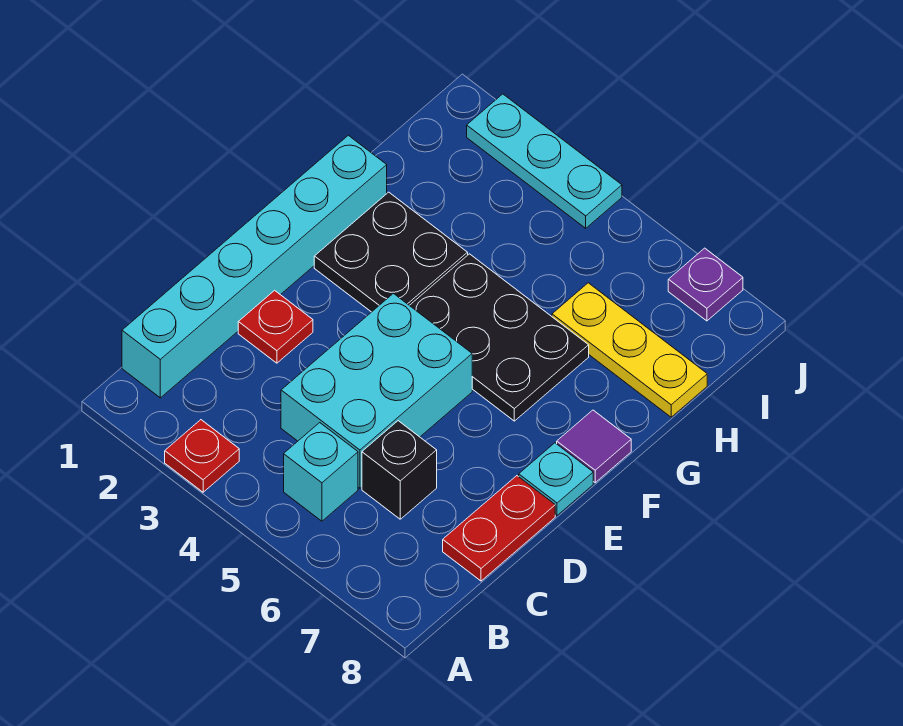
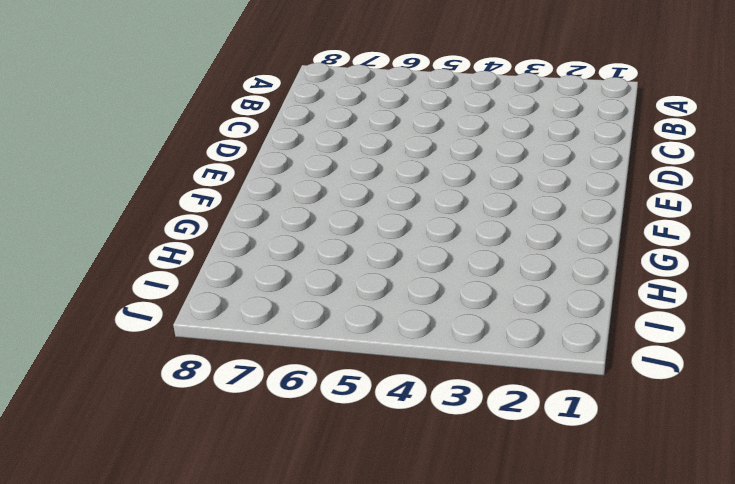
none -> red 1x1 plate [165,420,239,492]
none -> cyan 1x6 brick [122,135,387,398]
none -> cyan 1x1 brick [284,423,358,521]

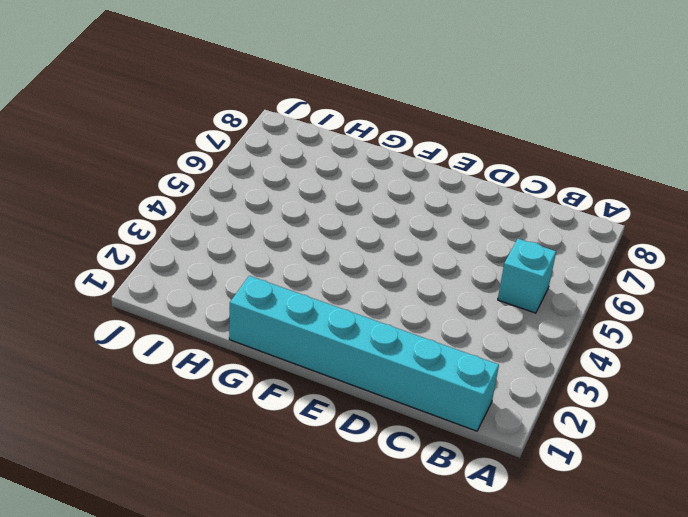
none -> red 1x1 plate [165,420,239,492]
none -> cyan 2x3 brick [281,294,472,488]
none -> black 1x1 brick [362,421,437,519]

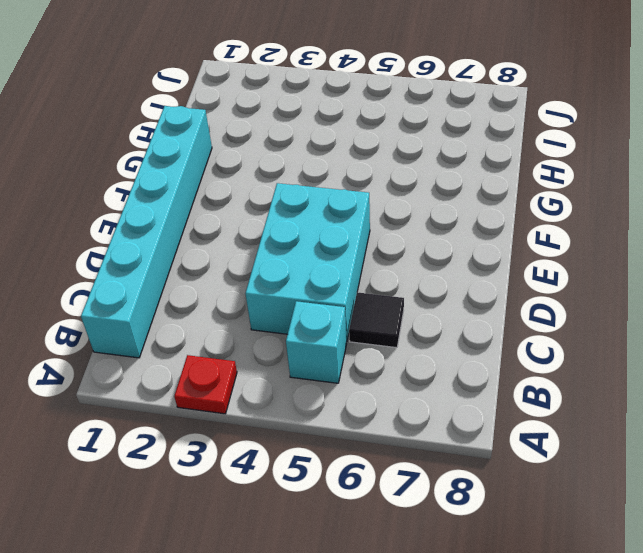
black 1x1 tile [349,292,404,348] -> black 1x1 brick [362,421,437,519]
none -> red 1x2 plate [443,476,555,581]
none -> red 1x1 plate [238,290,313,363]
none -> cyan 1x1 plate [519,443,593,515]

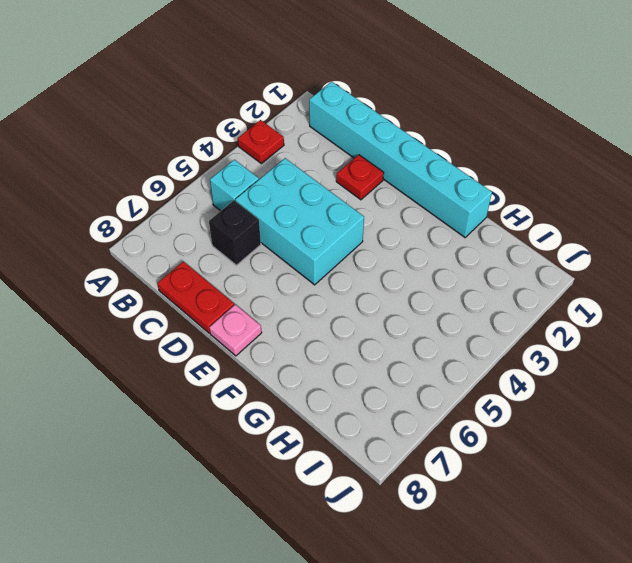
pink 1x1 plate [209,304,262,356] -> cyan 1x1 plate [519,443,593,515]
none -> black 2x2 plate [314,192,468,312]
none -> black 2x3 plate [409,254,589,421]
none -> purple 1x1 tile [557,410,631,483]

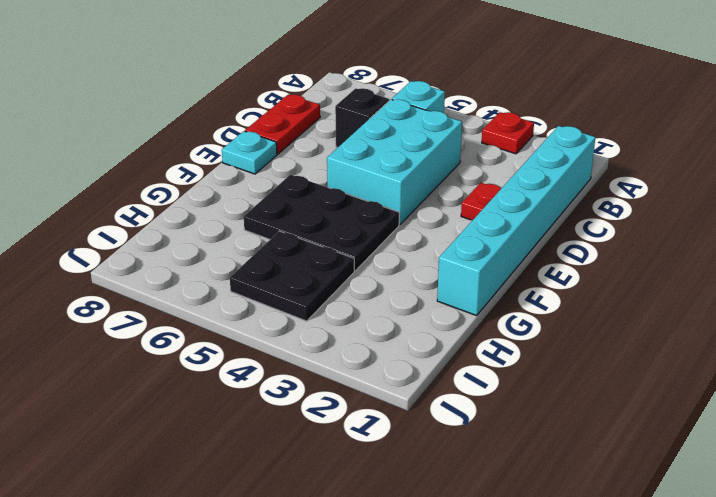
black 2x2 plate [230,231,354,321] -> black 2x2 plate moved to [314,192,468,312]
none -> purple 1x1 tile [557,410,631,483]
none -> yellow 1x3 plate [552,283,707,417]
none -> cyan 1x3 plate [467,94,622,228]

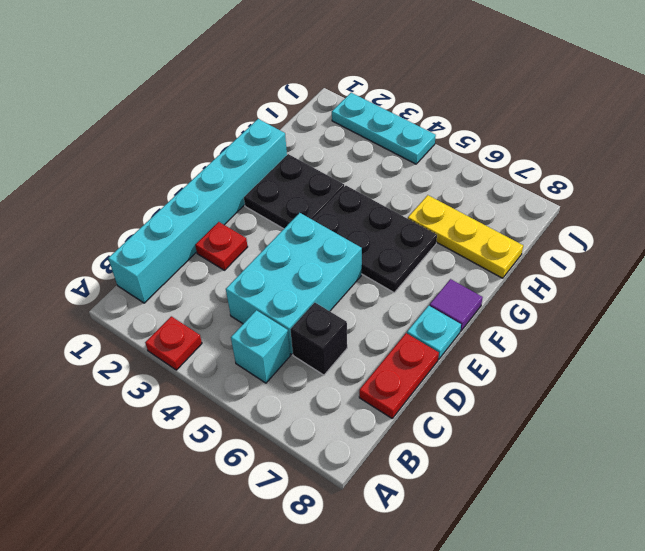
none -> purple 1x1 plate [668,248,743,321]

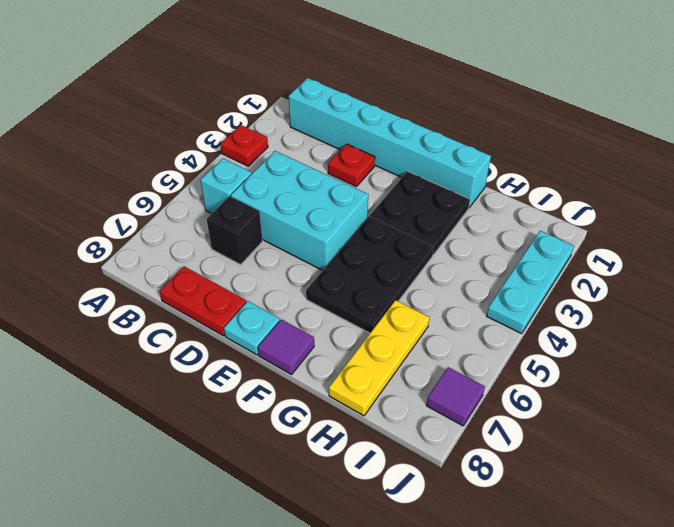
purple 1x1 tile [426,367,485,426] -> purple 1x1 plate [668,248,743,321]

